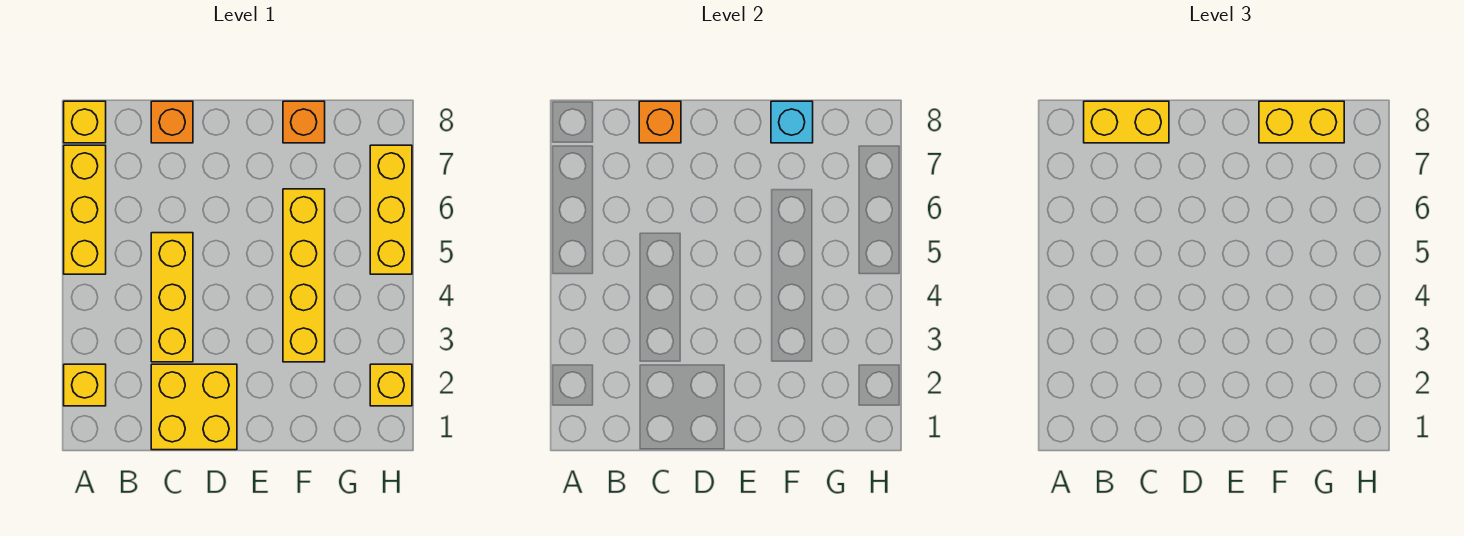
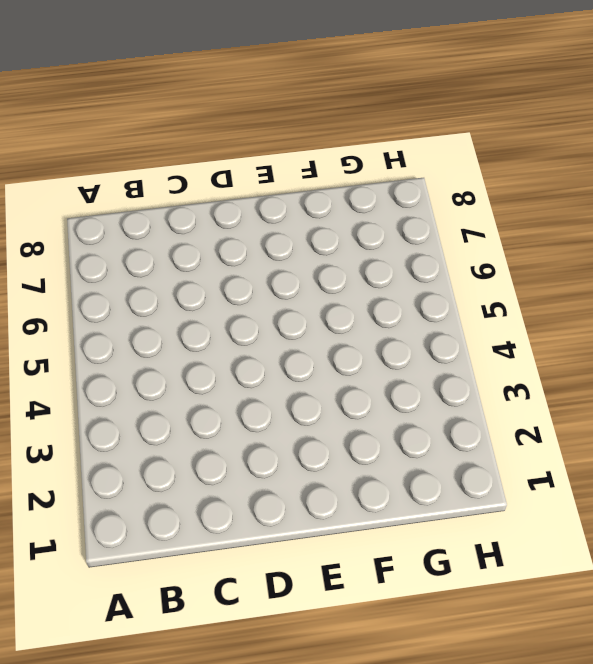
none -> yellow 1x1 brick [64,364,106,406]
none -> yellow 1x3 brick [64,145,106,274]
none -> yellow 1x1 brick [64,101,106,143]

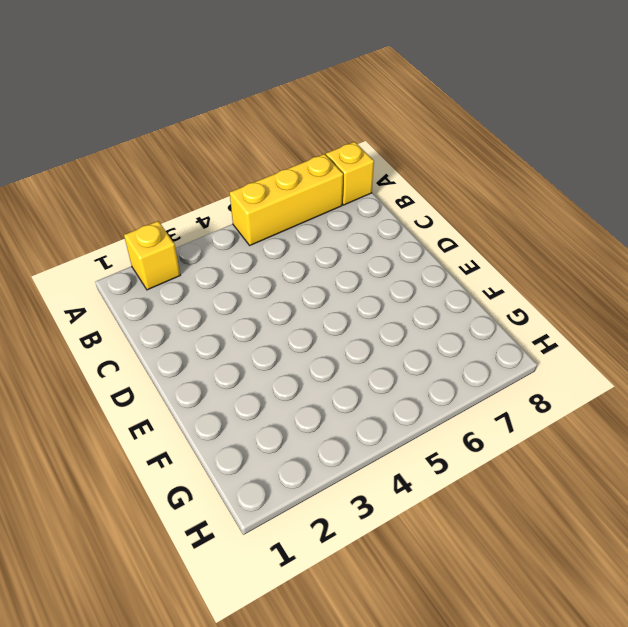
none -> yellow 2x2 brick [151,364,237,450]
none -> yellow 1x3 brick [151,233,193,362]
none -> orange 1x1 brick [151,101,193,143]

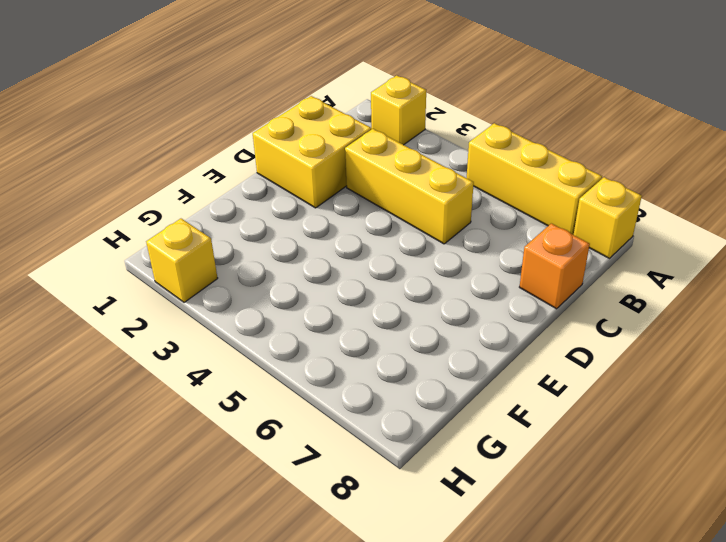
none -> yellow 1x4 brick [283,189,325,362]
none -> orange 1x1 brick [283,101,325,143]
none -> yellow 1x3 brick [370,145,412,274]

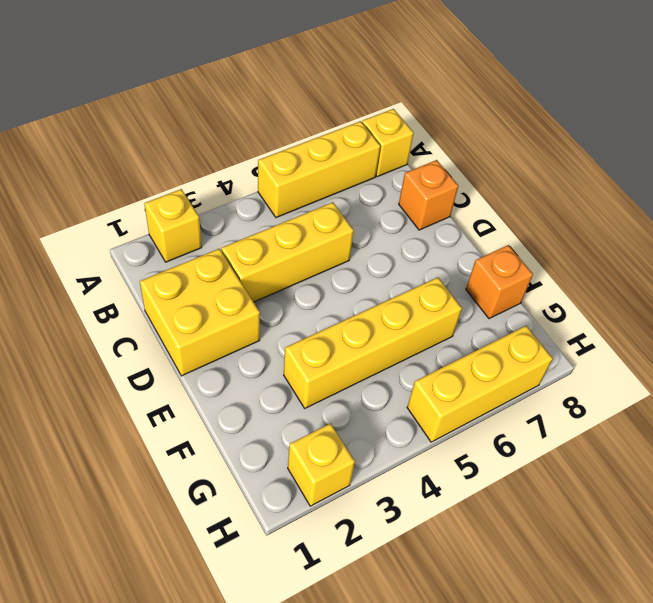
none -> orange 1x1 brick [639,101,681,143]
none -> cyan 1x1 brick [771,101,813,143]
none -> yellow 1x2 brick [1084,101,1169,143]

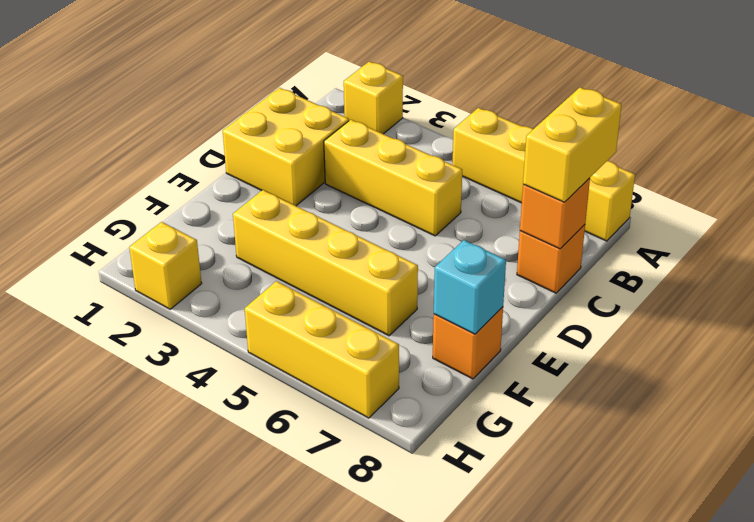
none -> yellow 1x2 brick [1259,101,1344,143]

